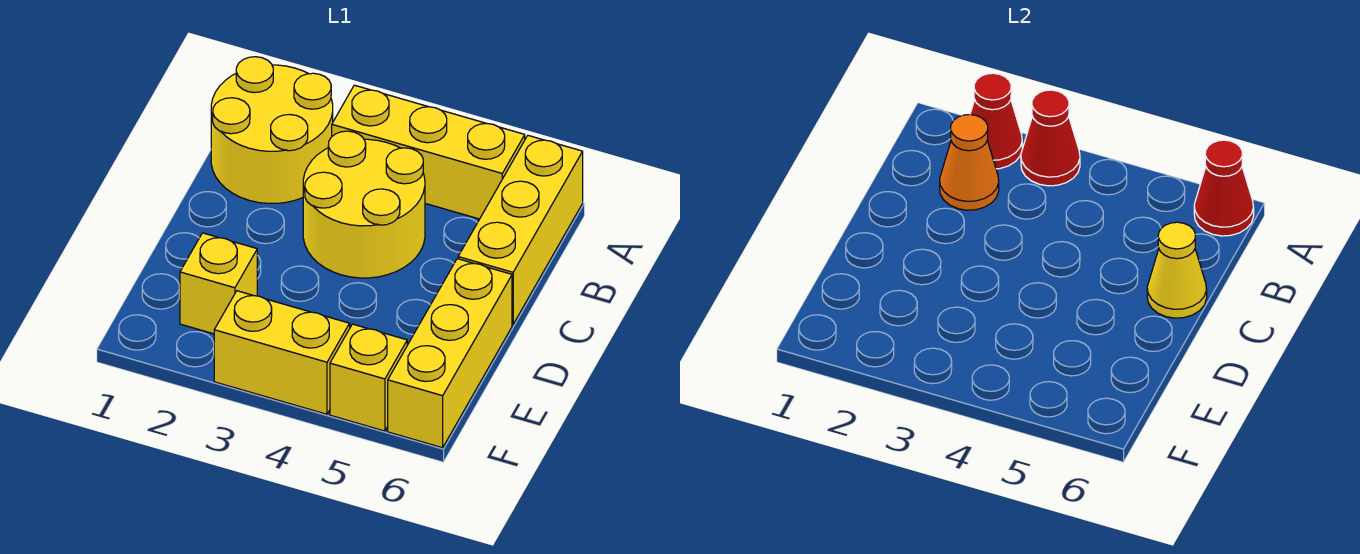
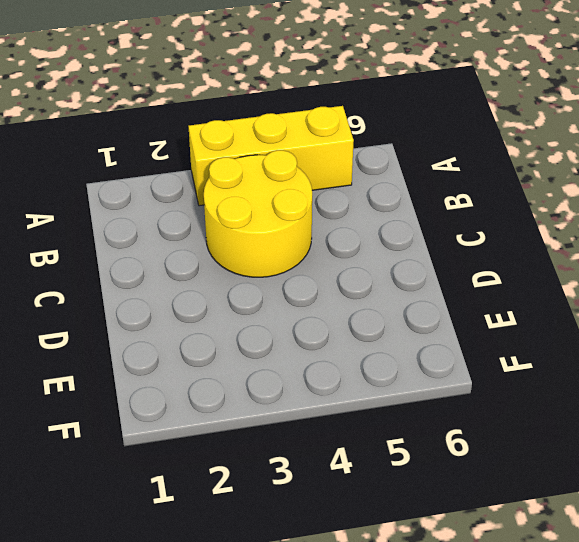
none -> yellow 2x2 round brick [211,57,333,203]
none -> yellow 1x3 brick [458,136,583,324]
none -> yellow 1x3 brick [388,259,512,448]

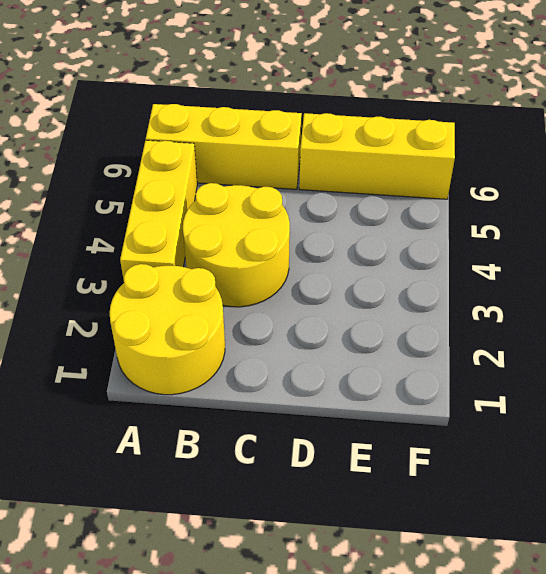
none -> yellow 1x1 brick [180,233,257,334]
none -> yellow 1x2 brick [214,291,350,414]
none -> yellow 1x1 brick [330,324,407,431]

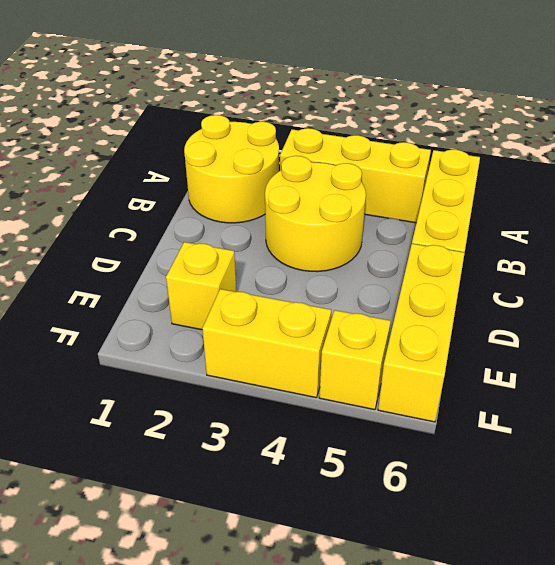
none -> red 1x1 cone [970,73,1022,169]
none -> red 1x1 cone [1021,90,1080,186]
none -> red 1x1 cone [1194,140,1254,236]

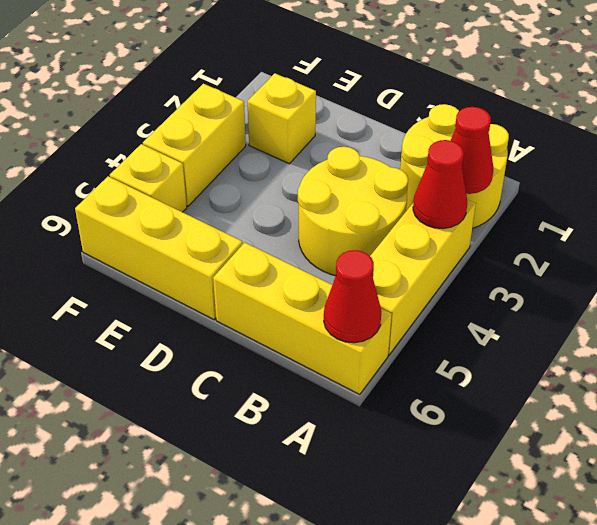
none -> orange 1x1 cone [940,114,999,210]
none -> yellow 1x1 cone [1147,222,1207,318]

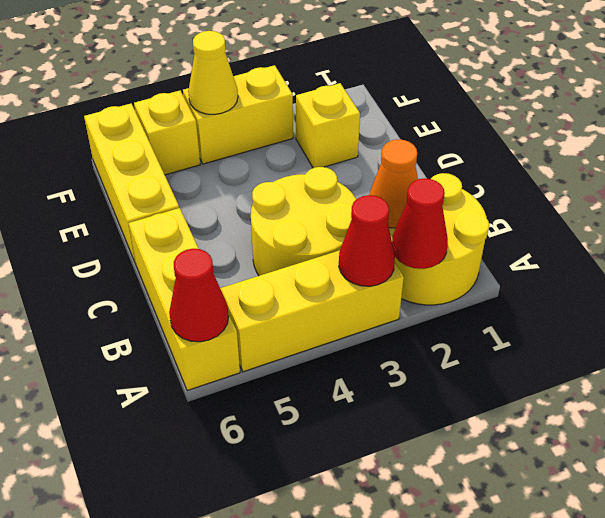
yellow 1x1 cone [188,31,238,114] -> yellow 1x1 cone moved to [1147,222,1207,318]

